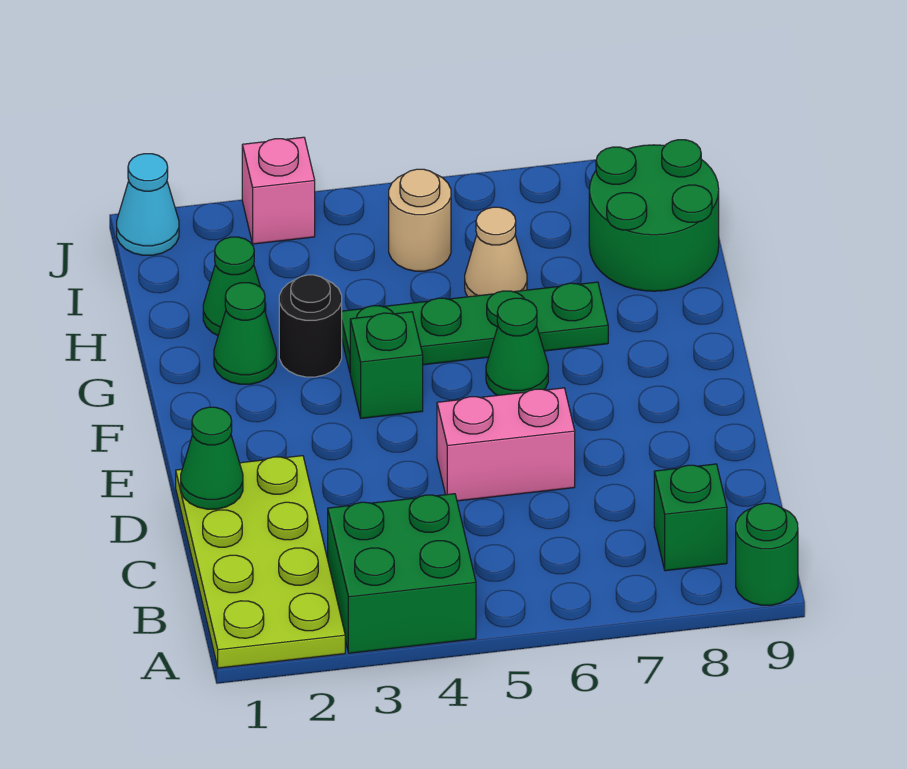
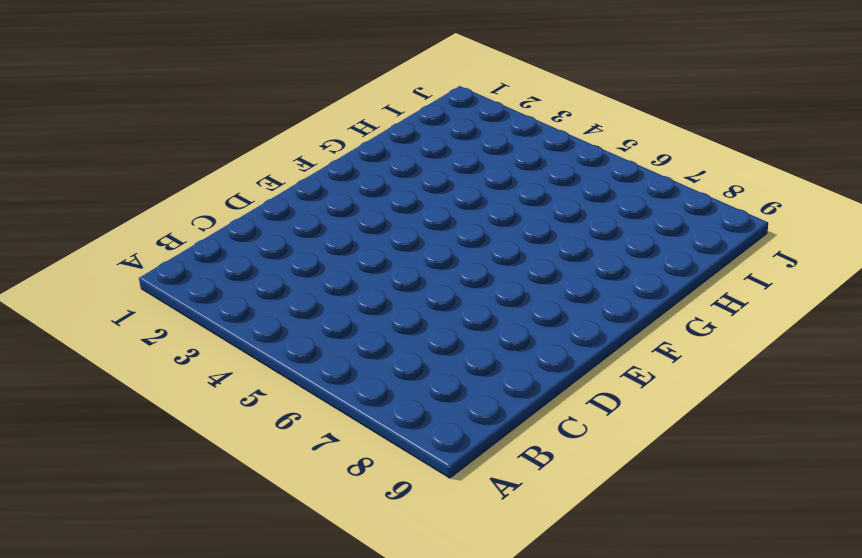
none -> lime 2x4 plate [176,456,345,668]
none -> green 2x2 brick [328,494,476,653]
none -> green 1x1 round brick [736,503,798,605]

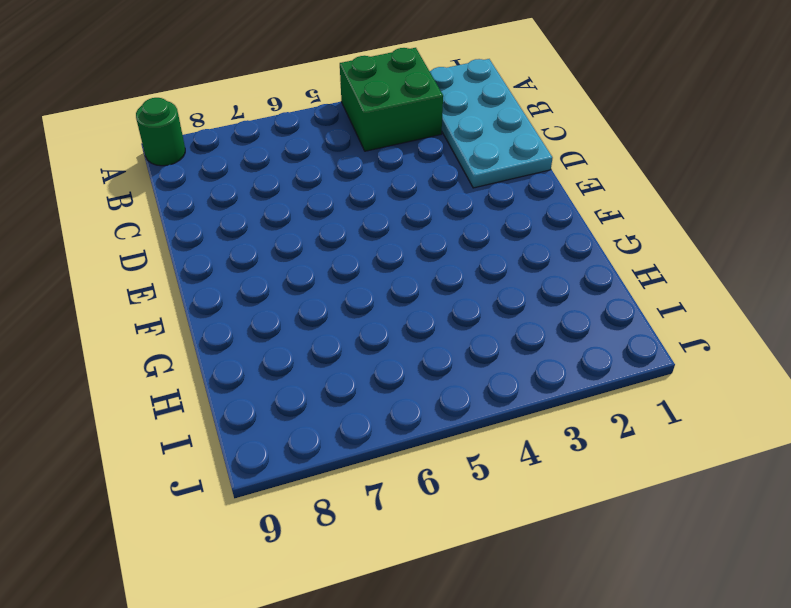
cyan 2x4 plate [430,59,552,188] -> lime 2x4 plate [176,456,345,668]
none -> green 1x1 brick [654,464,727,571]
none -> pink 1x2 brick [437,388,575,501]
none -> green 1x1 brick [350,312,423,418]

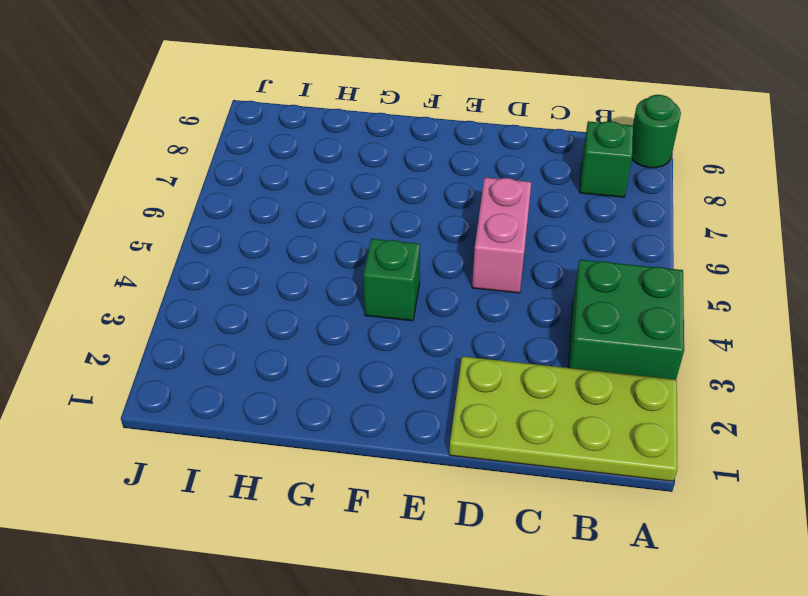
none -> green 1x1 cone [486,298,548,395]
none -> green 1x1 cone [214,283,276,384]
none -> black 1x1 round brick [279,275,342,377]

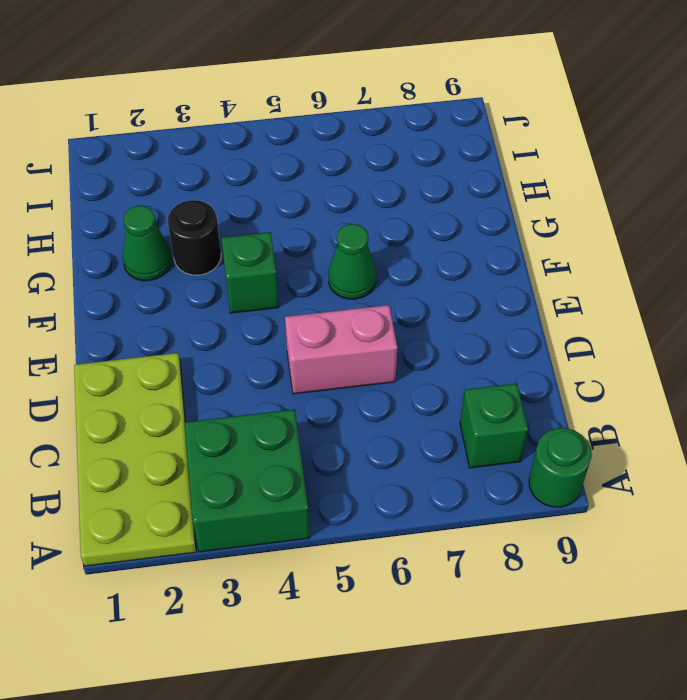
none -> green 1x4 plate [342,282,608,372]
none -> green 1x1 cone [203,237,266,335]
none -> tan 1x1 cone [465,207,527,297]

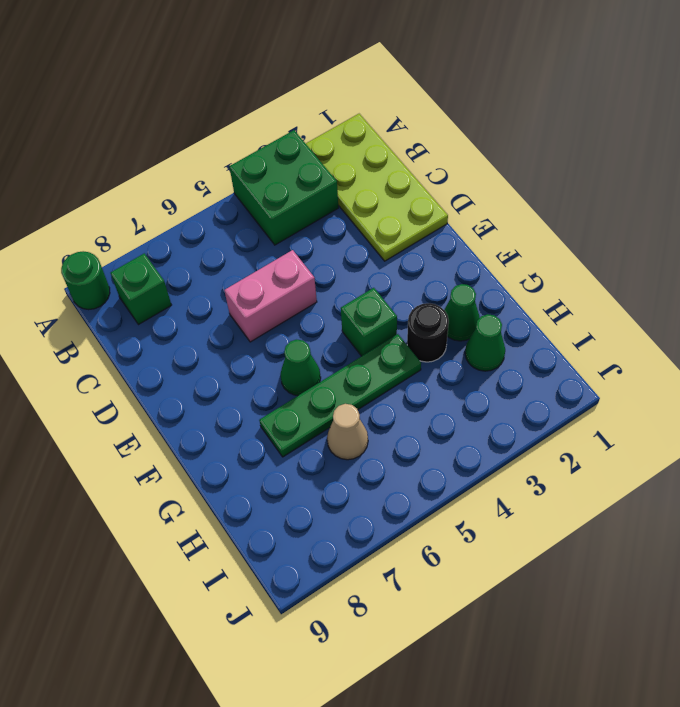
none -> green 2x2 round brick [589,140,719,291]
none -> tan 1x1 round brick [389,169,451,271]
none -> cyan 1x1 cone [117,154,179,255]

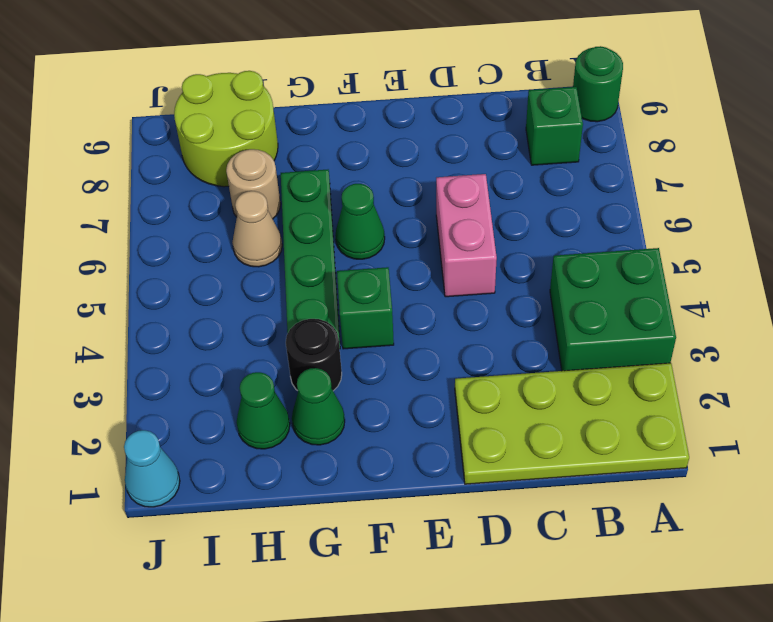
tan 1x1 round brick [226,149,280,219] -> tan 1x1 round brick moved to [389,169,451,271]
lime 2x2 round brick [174,71,278,187] -> green 2x2 round brick [589,140,719,291]
none -> pink 1x1 brick [242,137,315,244]
none -> green 1x1 cone [181,407,243,509]

